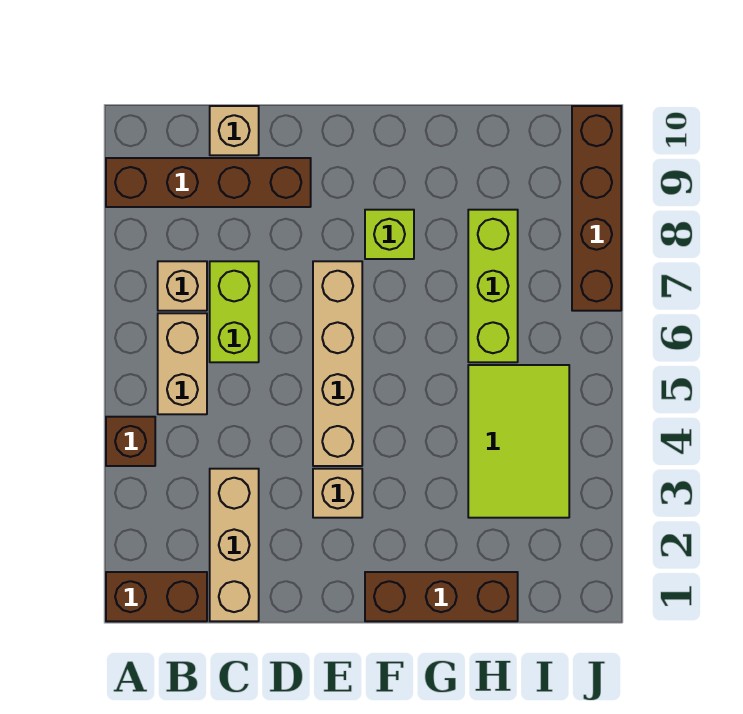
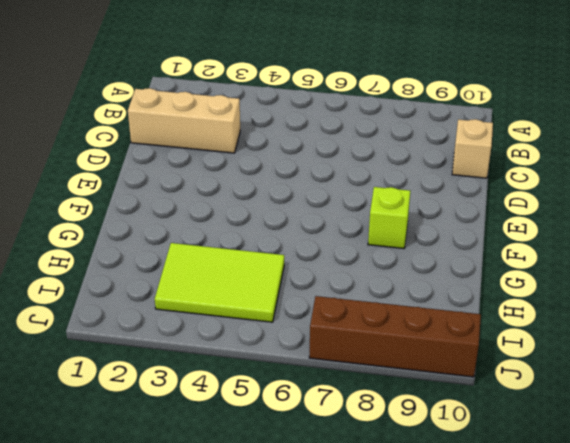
none -> brown 1x2 brick [106,572,207,621]
none -> brown 1x1 brick [106,417,155,466]
none -> brown 1x4 brick [106,158,311,207]

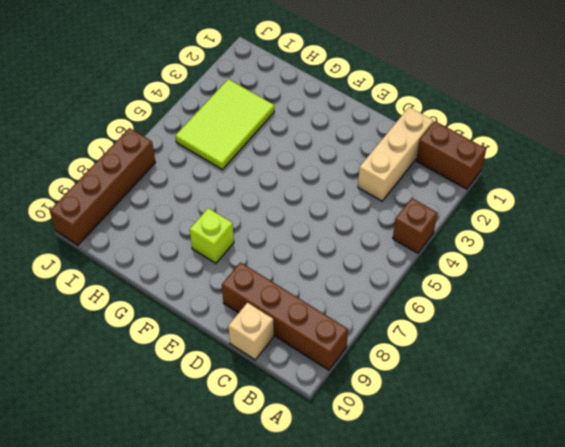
none -> tan 1x2 brick [158,313,207,414]
none -> tan 1x1 brick [158,261,207,311]
none -> lime 1x2 brick [210,261,259,362]

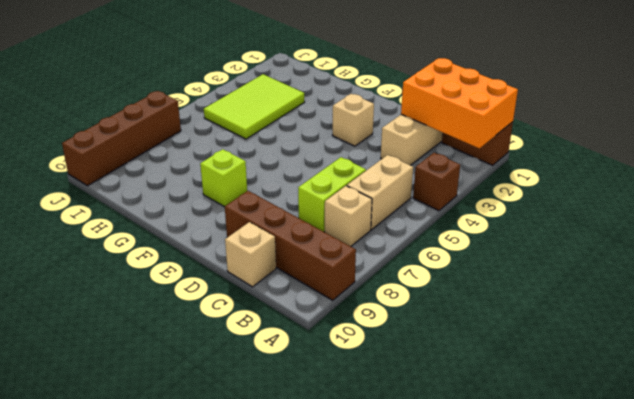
orange 2x3 brick [401,58,518,148] -> none
none -> tan 1x4 brick [313,261,362,466]
none -> brown 1x3 brick [365,572,518,621]
none -> lime 1x3 brick [468,210,518,362]

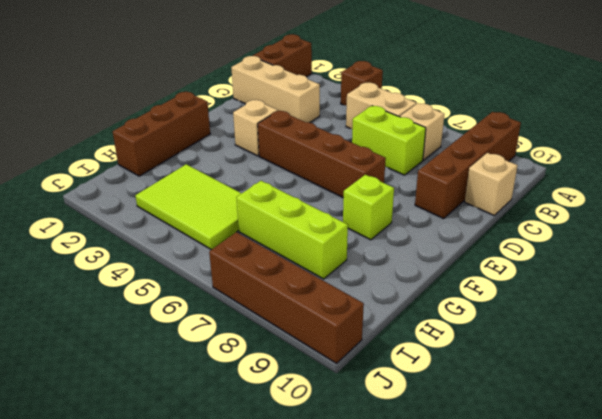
brown 1x4 brick [258,111,386,198] -> tan 1x4 brick [313,261,362,466]

